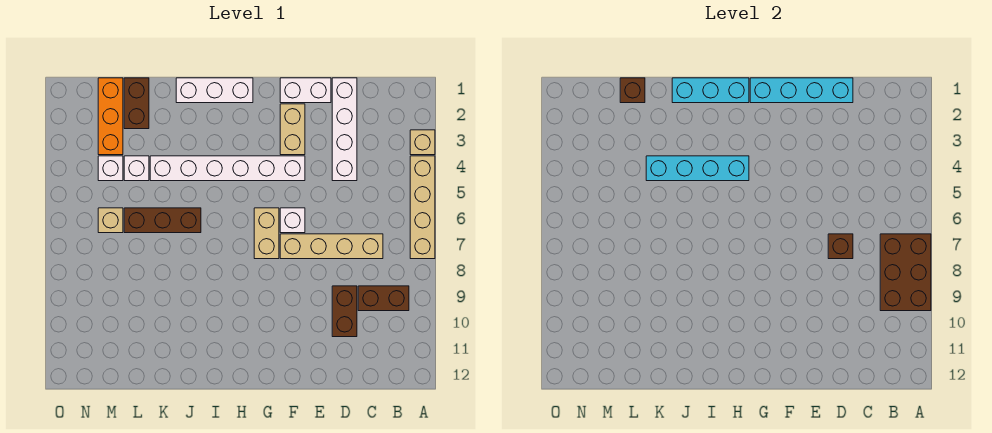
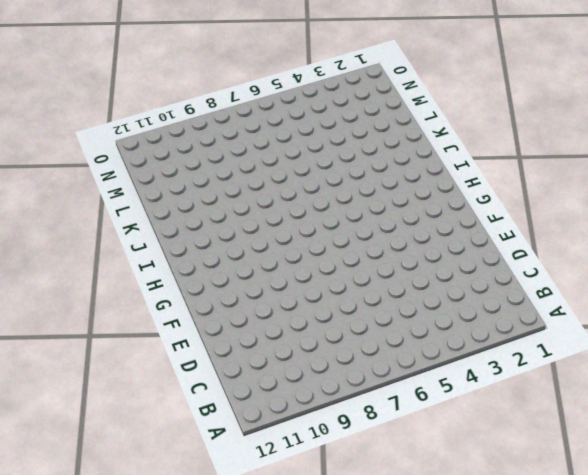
none -> tan 1x1 brick [410,130,435,155]
none -> tan 1x4 brick [410,156,435,259]
none -> brown 1x2 brick [358,286,409,311]

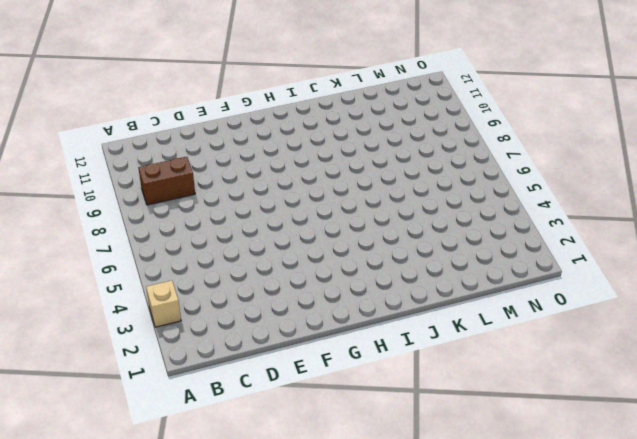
none -> tan 1x4 brick [410,156,435,259]
none -> tan 1x4 brick [280,234,383,259]
none -> white 1x4 brick [332,78,357,181]

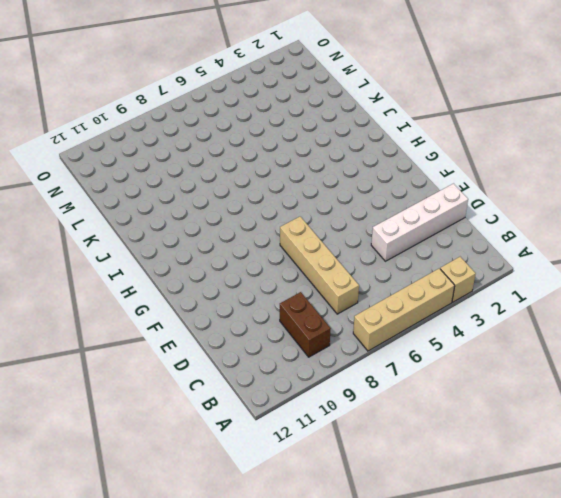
none -> brown 1x2 brick [332,286,357,337]
none -> white 1x2 brick [280,78,331,103]
none -> tan 1x2 brick [280,104,305,155]

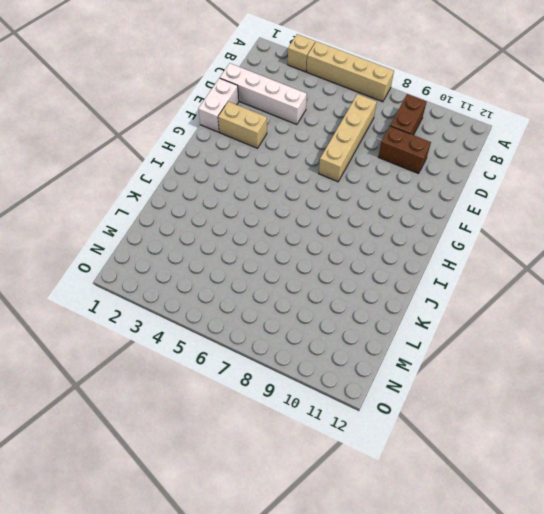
none -> white 1x6 brick [150,156,305,181]
none -> white 1x1 brick [280,208,305,233]
none -> tan 1x2 brick [254,208,279,259]

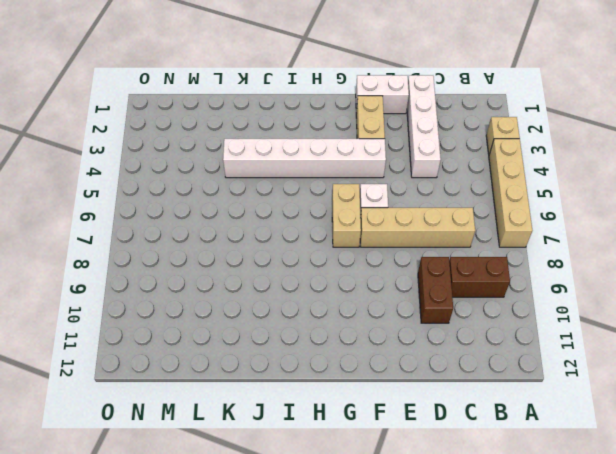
none -> white 1x3 brick [176,78,253,103]
none -> brown 1x3 brick [124,208,201,233]
none -> brown 1x2 brick [124,78,149,129]

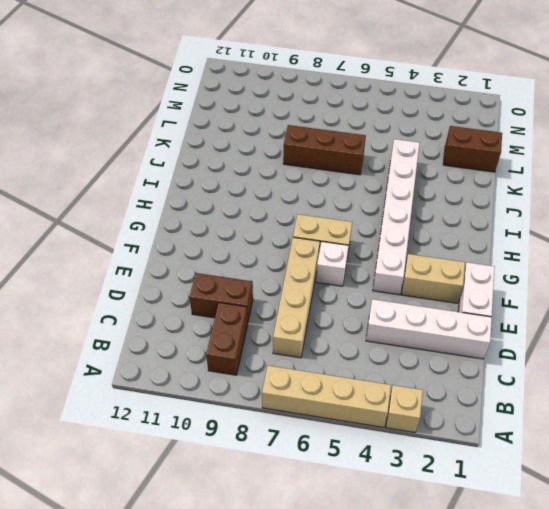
brown 1x3 brick [283,125,366,175] -> brown 1x3 brick turned to [124,208,201,233]
none -> white 1x3 brick [176,78,253,103]
none -> white 1x1 brick [124,156,149,181]
none -> orange 1x3 brick [98,78,123,155]

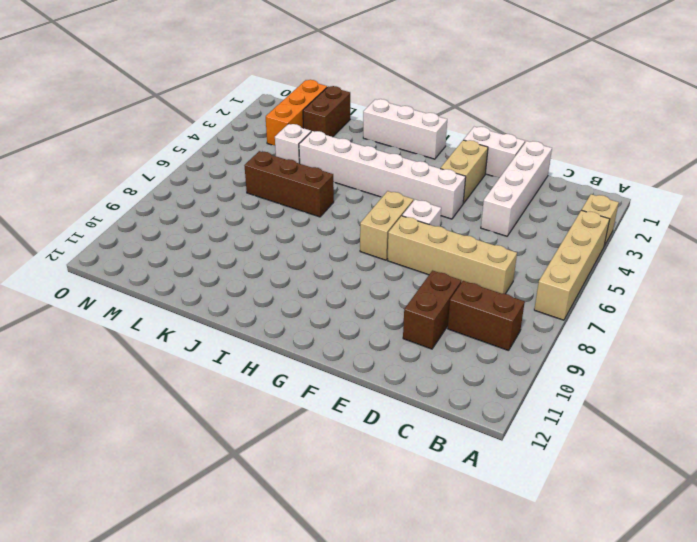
none -> white 1x1 brick [98,156,123,181]
none -> tan 1x1 brick [98,208,123,233]
none -> brown 2x3 brick [880,234,931,311]

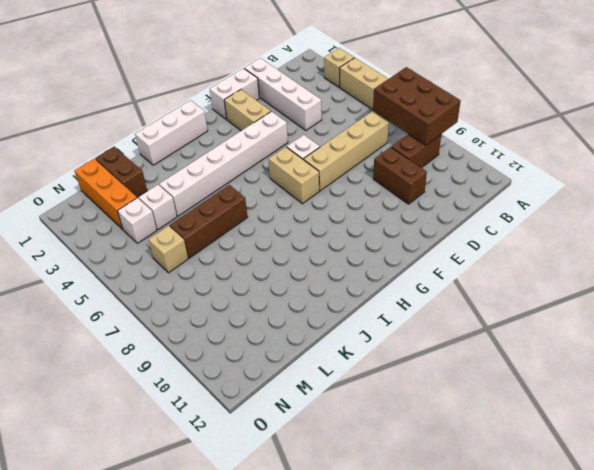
none -> cyan 1x4 brick [750,78,853,103]
none -> brown 1x1 brick [828,234,853,259]
none -> cyan 1x3 brick [672,78,749,103]

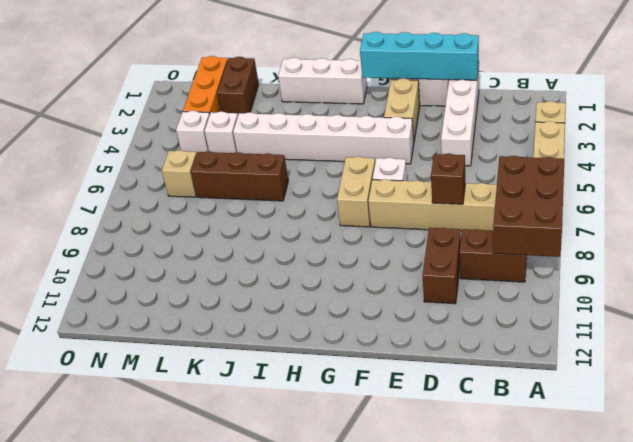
none -> cyan 1x3 brick [672,78,749,103]
none -> cyan 1x4 brick [646,156,749,181]
none -> brown 1x1 brick [620,78,645,103]

